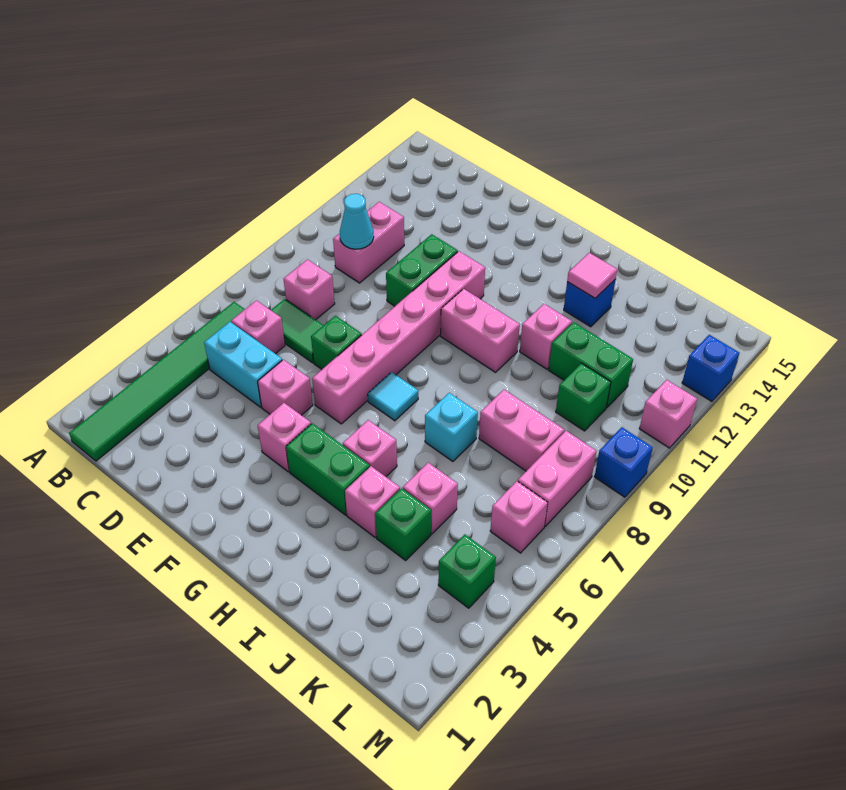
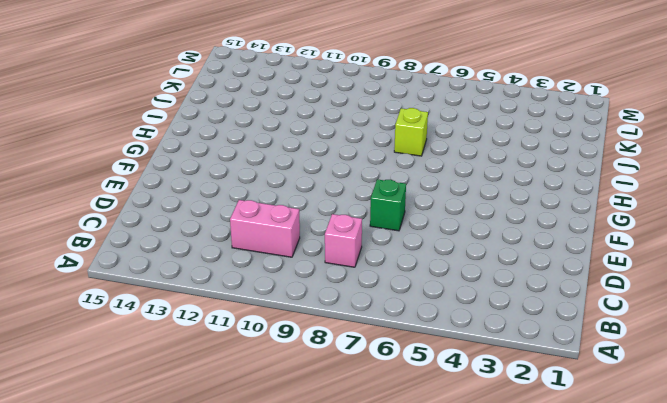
lime 1x1 brick [394,108,428,156] -> cyan 1x1 brick [425,393,478,461]
none -> green 1x6 tile [69,302,245,461]
none -> cyan 1x2 brick [204,322,282,407]
none -> pink 1x1 brick [231,300,285,354]
none -> green 1x2 tile [271,299,323,363]

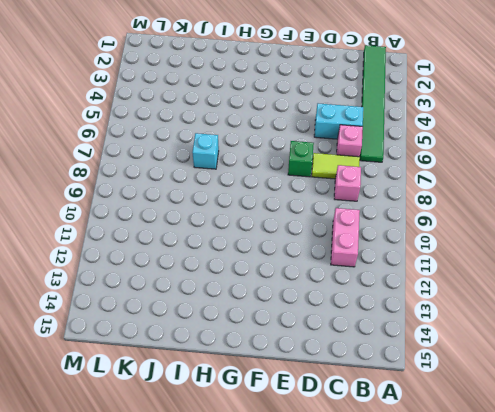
lime 1x2 tile [312,153,360,179] -> green 1x2 tile [271,299,323,363]
none -> pink 1x1 brick [258,360,313,415]
none -> green 1x2 brick [386,234,458,306]
none -> pink 1x1 brick [258,403,311,472]
none -> pink 1x6 brick [312,251,485,424]

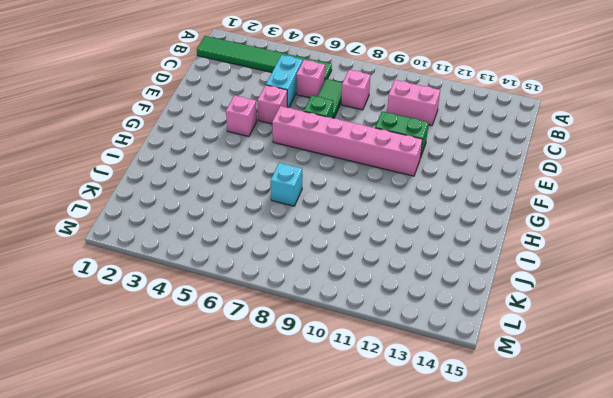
none -> green 1x2 brick [286,423,370,515]
none -> cyan 1x1 tile [368,372,418,421]
none -> pink 1x2 brick [441,289,520,372]
none -> pink 1x1 brick [343,420,397,476]

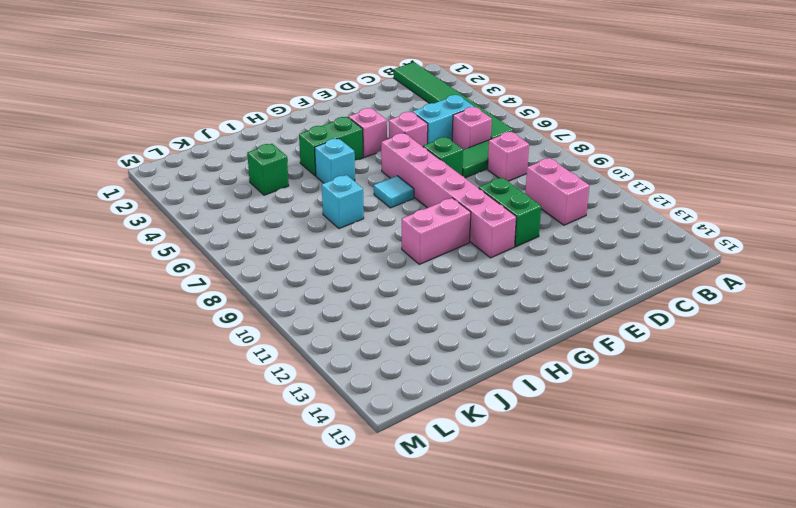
cyan 1x1 brick [315,138,355,183] -> pink 1x1 brick [343,420,397,476]
none -> pink 1x1 brick [345,466,400,537]
none -> pink 1x1 brick [520,304,572,369]
none -> blue 1x1 brick [564,279,616,327]
none -> pink 1x1 brick [403,463,458,534]

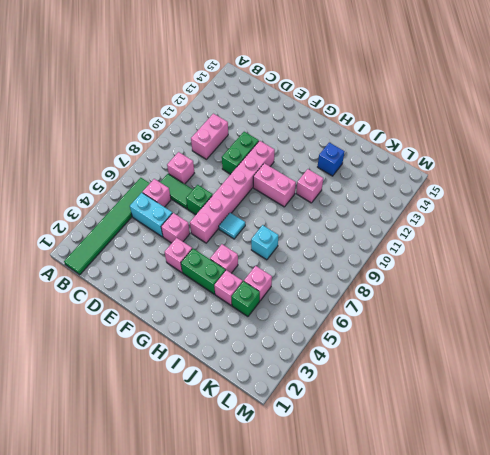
none -> pink 1x2 brick [479,390,564,471]
none -> green 1x2 brick [549,322,633,408]
none -> green 1x1 brick [556,363,611,431]
none -> green 1x1 brick [438,534,496,608]

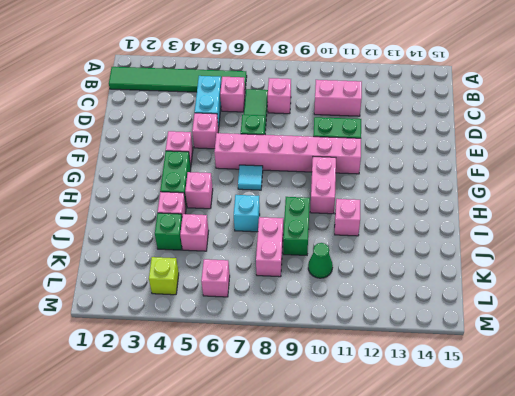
green 1x2 brick [283,197,310,255] -> green 1x2 brick moved to [549,322,633,408]
green 1x1 cone [308,243,333,278] -> green 1x1 brick [556,363,611,431]
lime 1x1 brick [149,257,179,295] -> green 1x1 brick [438,534,496,608]
none -> blue 1x1 brick [564,279,616,327]
none -> pink 1x2 brick [518,431,597,526]
none -> blue 1x1 brick [594,427,653,497]
none -> pink 1x1 brick [639,380,697,448]

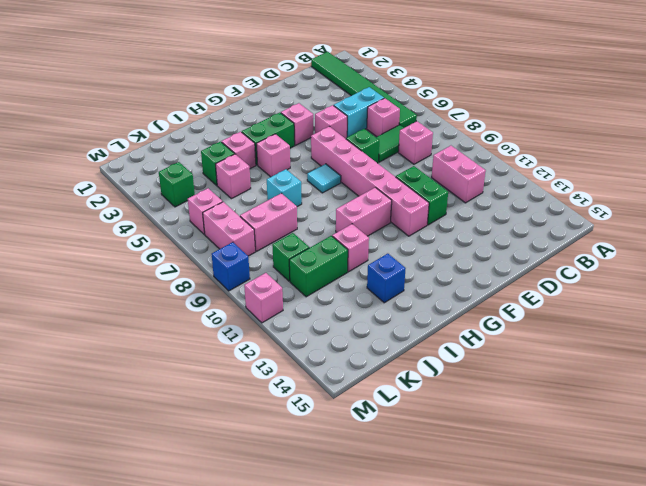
none -> blue 1x1 brick [682,335,739,401]
none -> cyan 1x1 cone [340,194,374,249]
none -> pink 1x1 tile [567,253,617,298]

